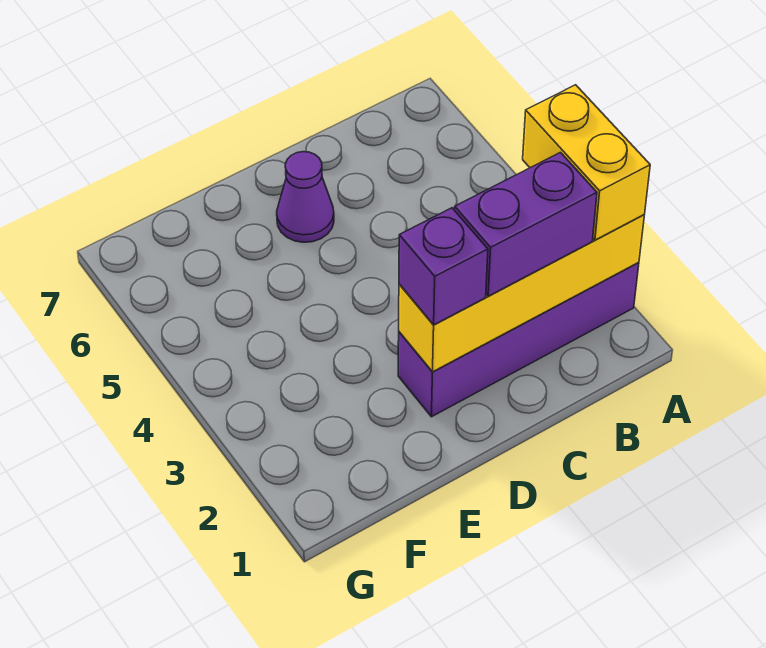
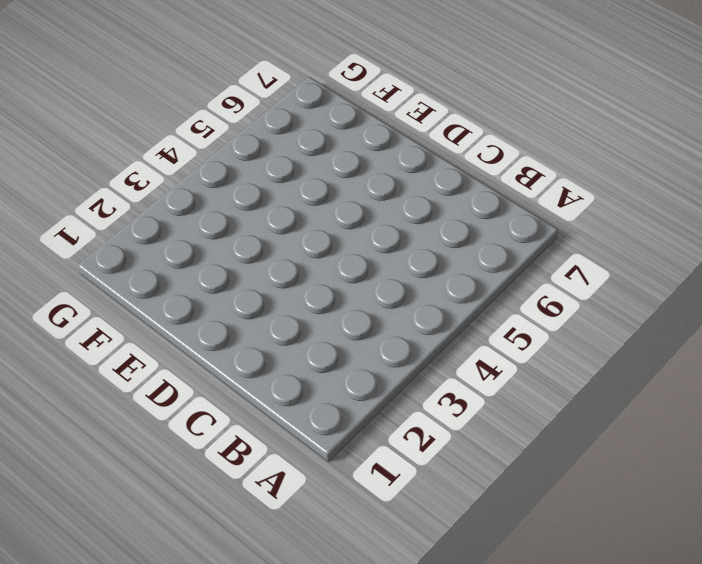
none -> purple 1x4 brick [398,262,639,417]
none -> purple 1x1 cone [277,152,334,242]

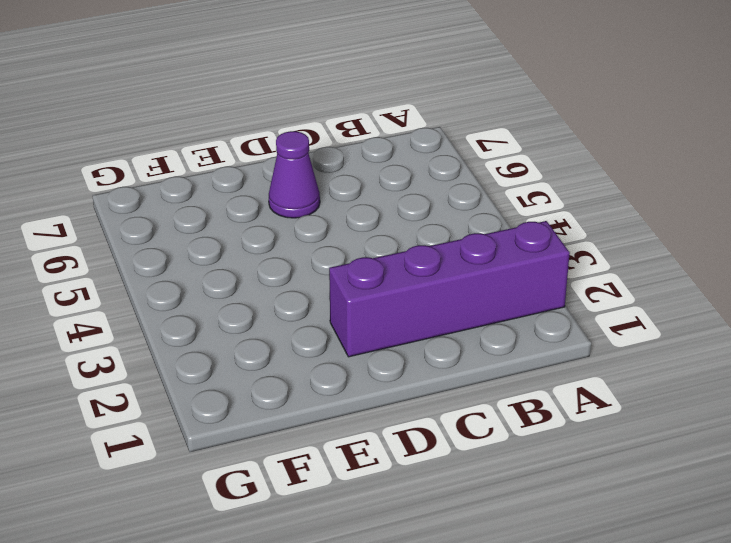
none -> yellow 1x4 brick [399,215,644,372]
none -> yellow 1x2 brick [523,85,650,240]

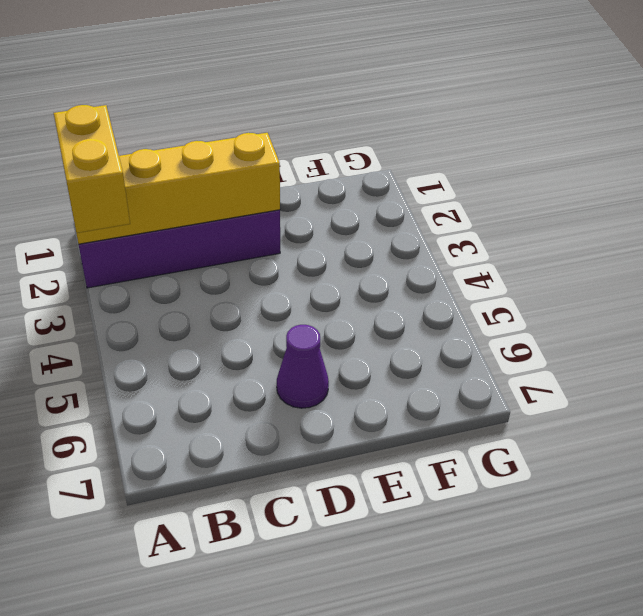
none -> purple 1x2 brick [455,152,597,296]
none -> purple 1x1 brick [399,208,488,325]

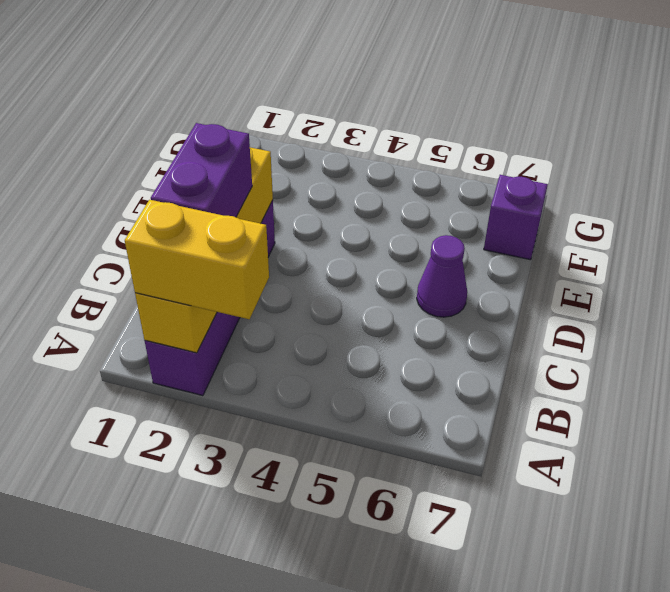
purple 1x1 brick [484,175,548,260] -> purple 1x1 brick moved to [399,208,488,325]

